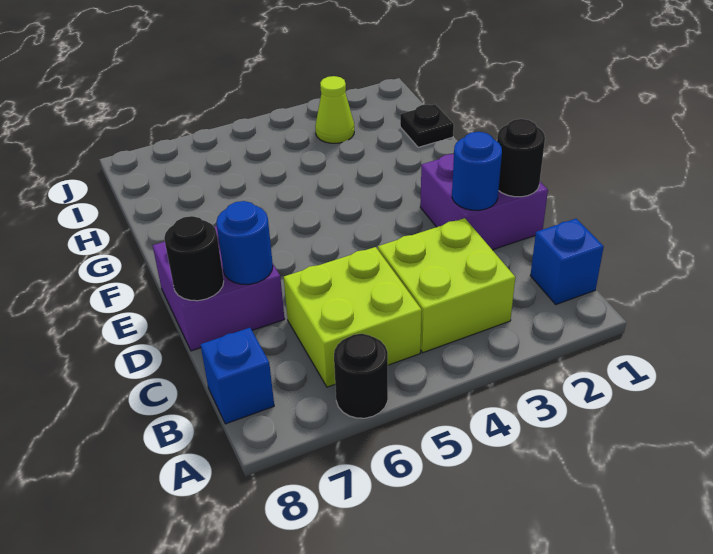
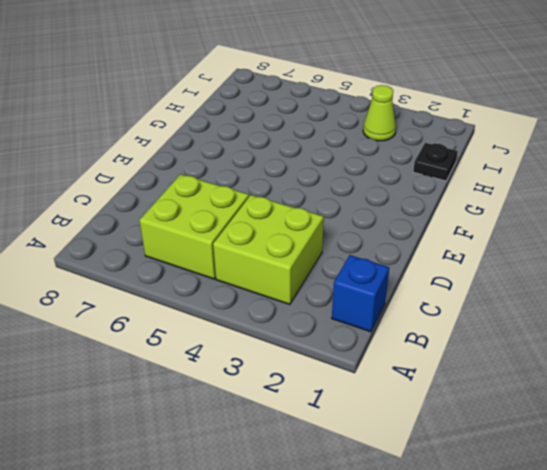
none -> black 1x1 round brick [334,334,388,418]
none -> blue 1x1 brick [200,328,274,424]
none -> purple 2x2 brick [420,154,548,250]

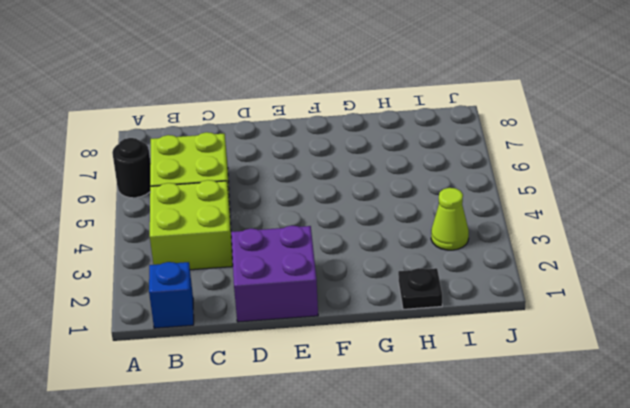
none -> blue 1x1 brick [200,328,274,424]
none -> purple 2x2 brick [153,226,284,351]
none -> black 1x1 round brick [497,119,545,197]

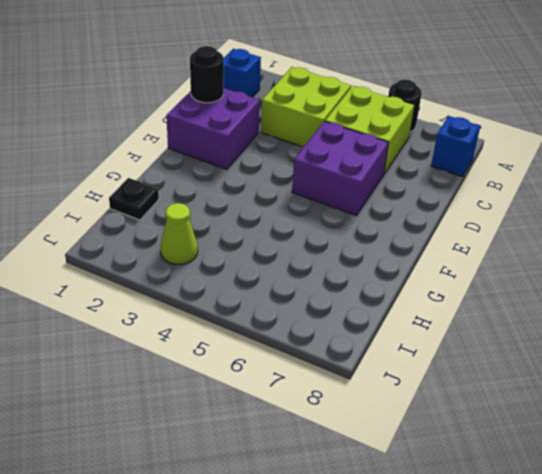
purple 2x2 brick [292,121,388,215] -> purple 2x2 brick moved to [153,226,284,351]
none -> blue 1x1 round brick [452,132,502,210]
none -> blue 1x1 round brick [216,201,273,284]
none -> black 1x1 round brick [164,216,224,301]

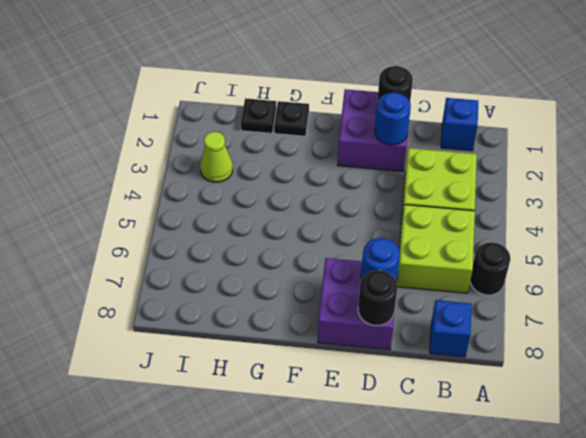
black 1x1 plate [274,101,309,136] -> none

